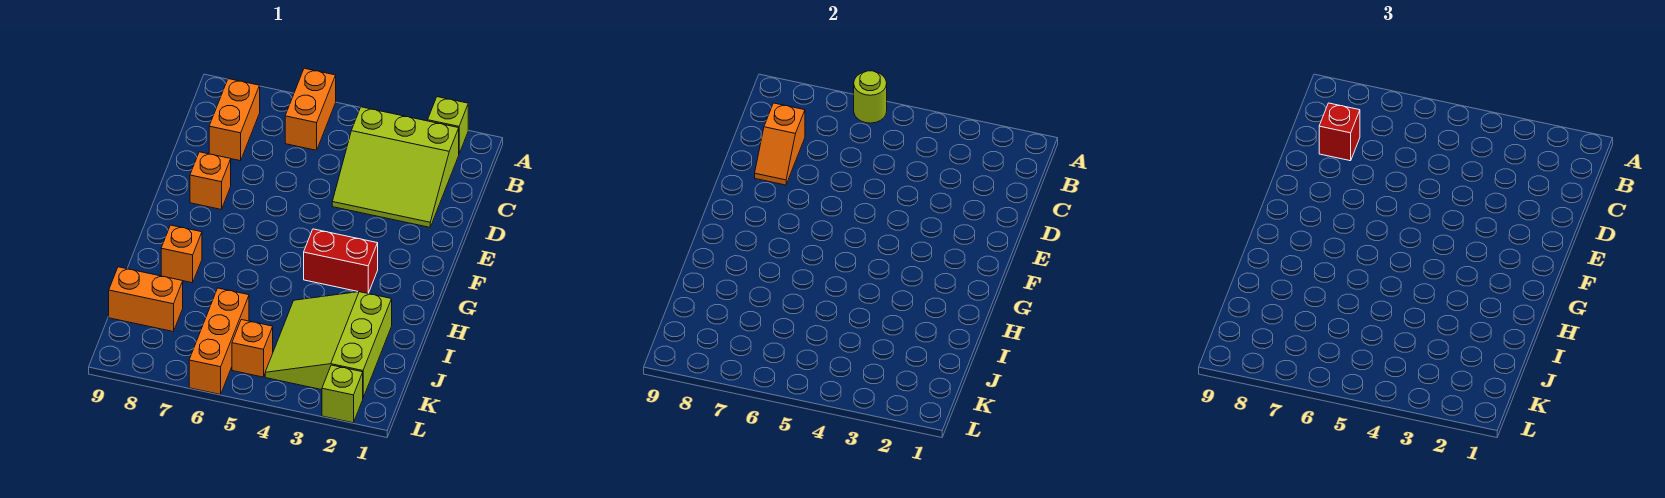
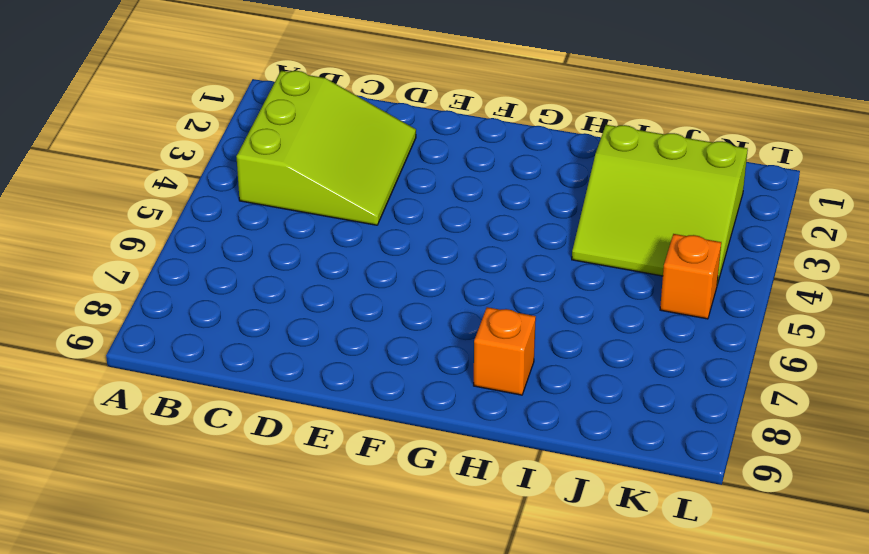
none -> lime 1x1 brick [428,97,468,153]
none -> orange 1x2 brick [285,68,336,150]
none -> orange 1x2 brick [209,79,260,161]

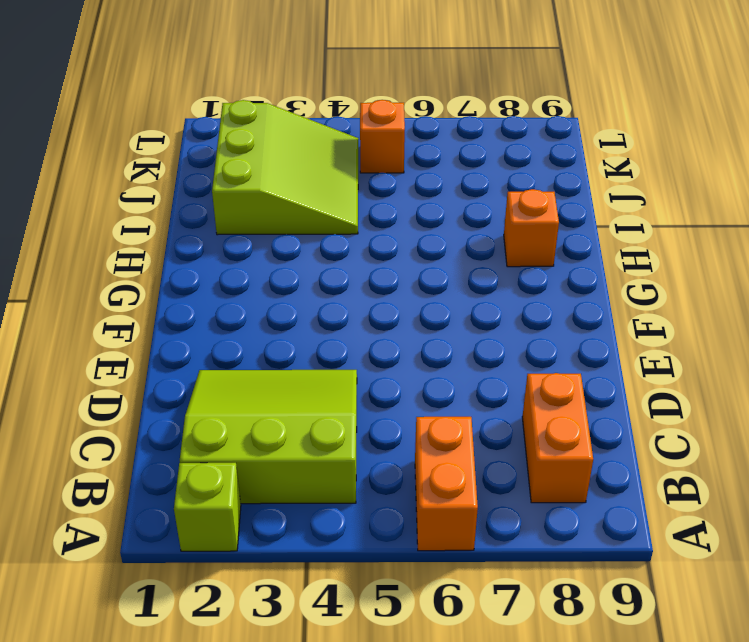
none -> orange 1x1 brick [190,152,231,209]
none -> red 1x2 brick [304,229,378,293]
none -> orange 1x3 brick [189,288,249,395]

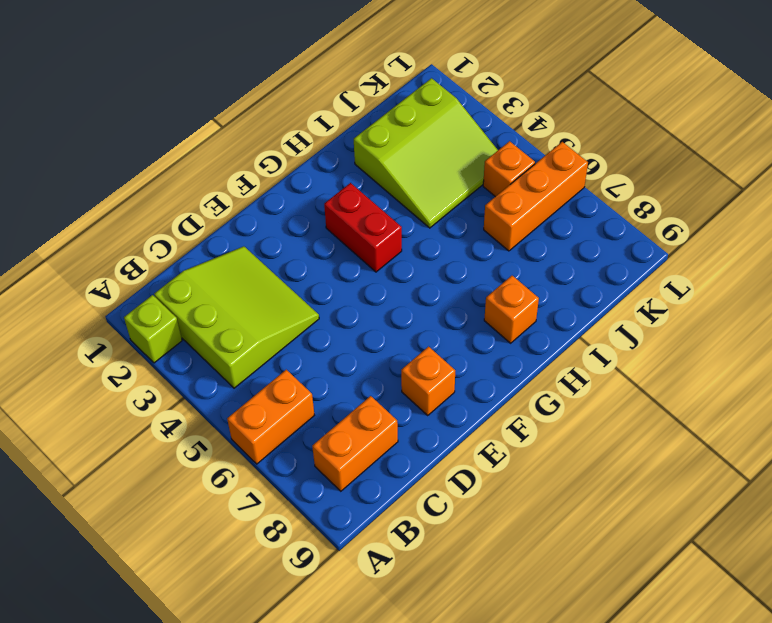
none -> orange 1x2 brick [109,267,183,331]
none -> lime 1x1 brick [322,365,363,423]
none -> lime 1x1 round brick [854,71,887,123]

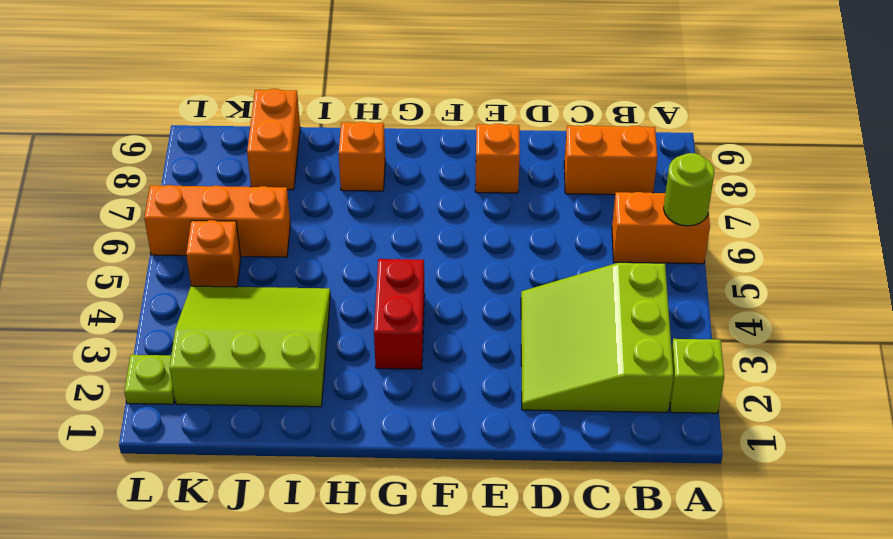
lime 1x1 plate [124,355,175,404] -> lime 1x1 brick [322,365,363,423]
none -> orange 1x2 slope [755,103,805,185]
none -> red 1x1 brick [1319,103,1360,161]

